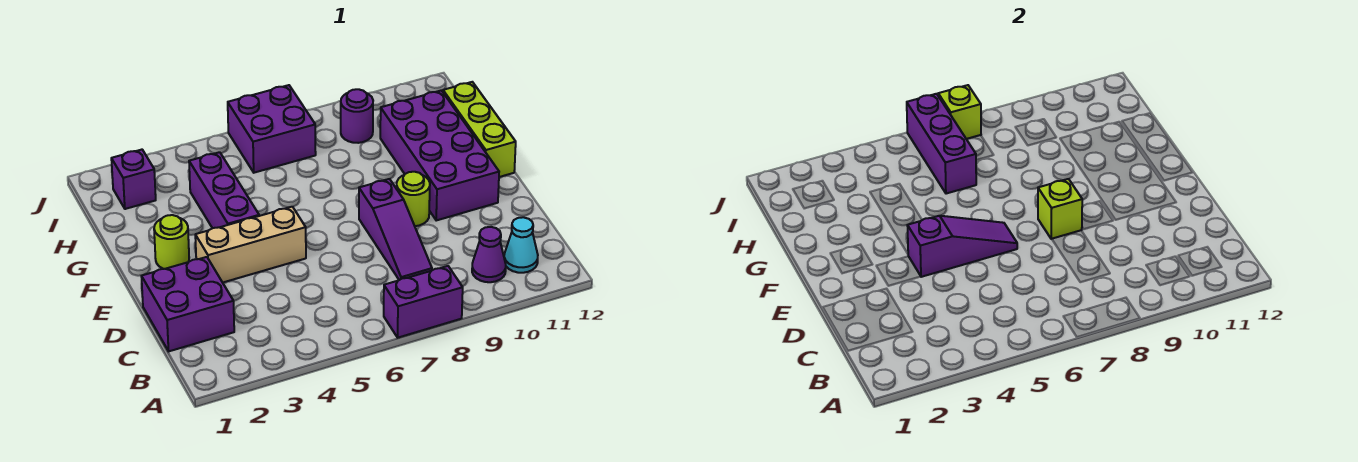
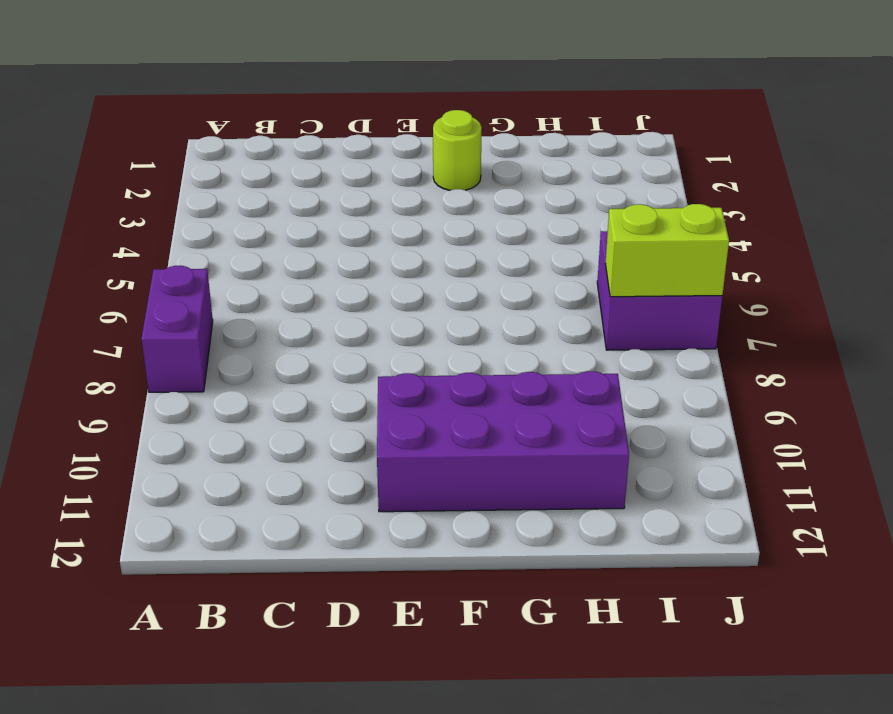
lime 1x2 brick [605,204,729,297] -> lime 1x1 brick [938,85,981,139]
none -> purple 1x1 cone [472,227,506,282]
none -> cyan 1x1 cone [504,217,538,273]
none -> purple 2x2 brick [141,257,234,351]

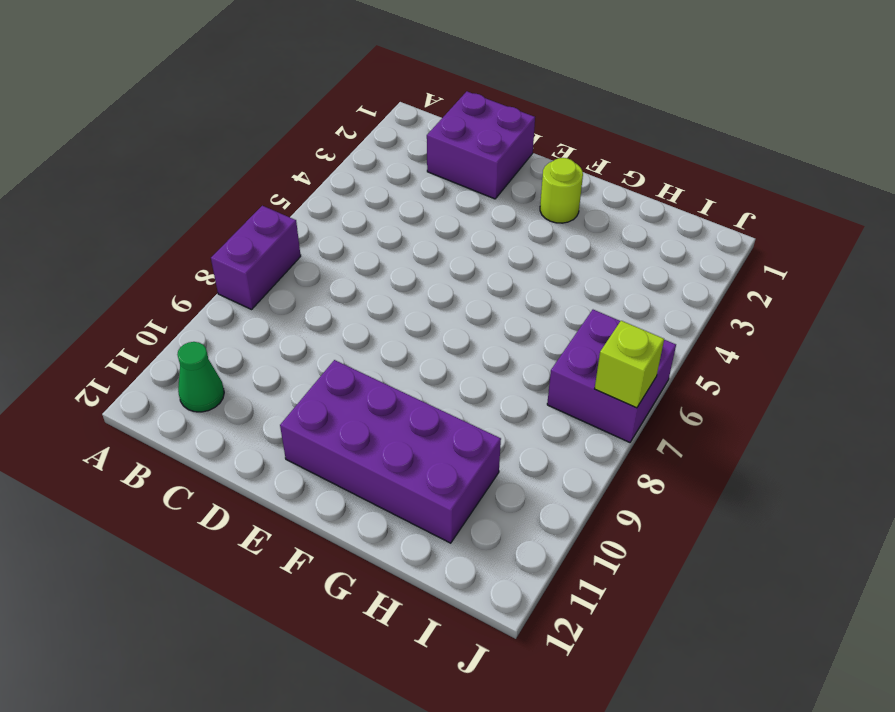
green 1x1 cone [177,342,224,412] -> cyan 1x1 cone [504,217,538,273]
none -> purple 1x1 cone [472,227,506,282]
none -> purple 1x3 slope [359,179,432,280]
none -> tan 1x3 brick [195,207,306,283]

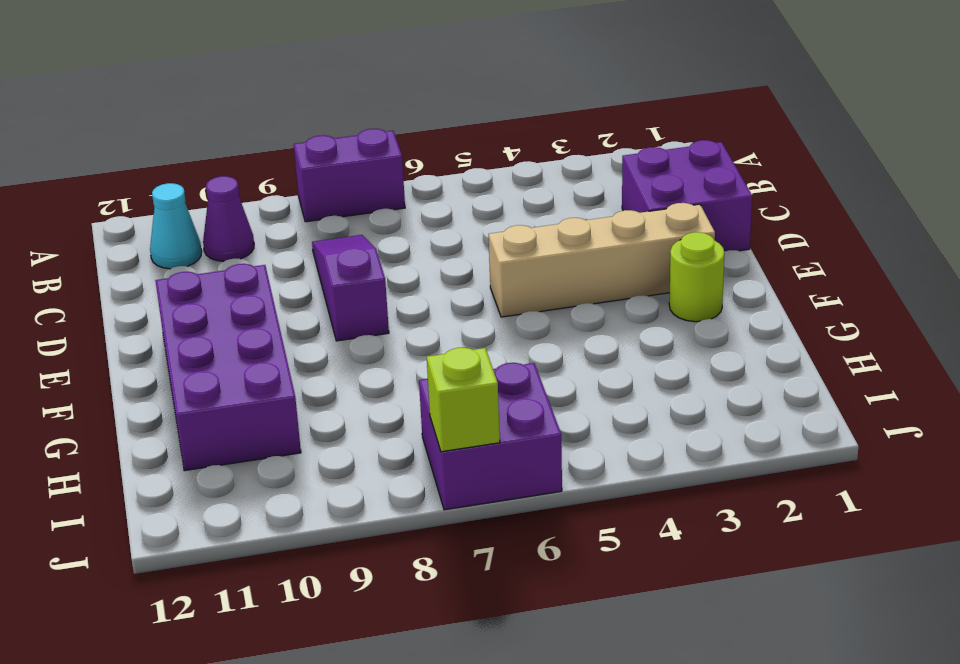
tan 1x4 brick [489,203,715,317] -> tan 1x3 brick [195,207,306,283]
none -> lime 1x1 round brick [397,172,430,226]
none -> purple 1x3 brick [189,152,259,228]
none -> lime 1x3 brick [443,82,516,177]

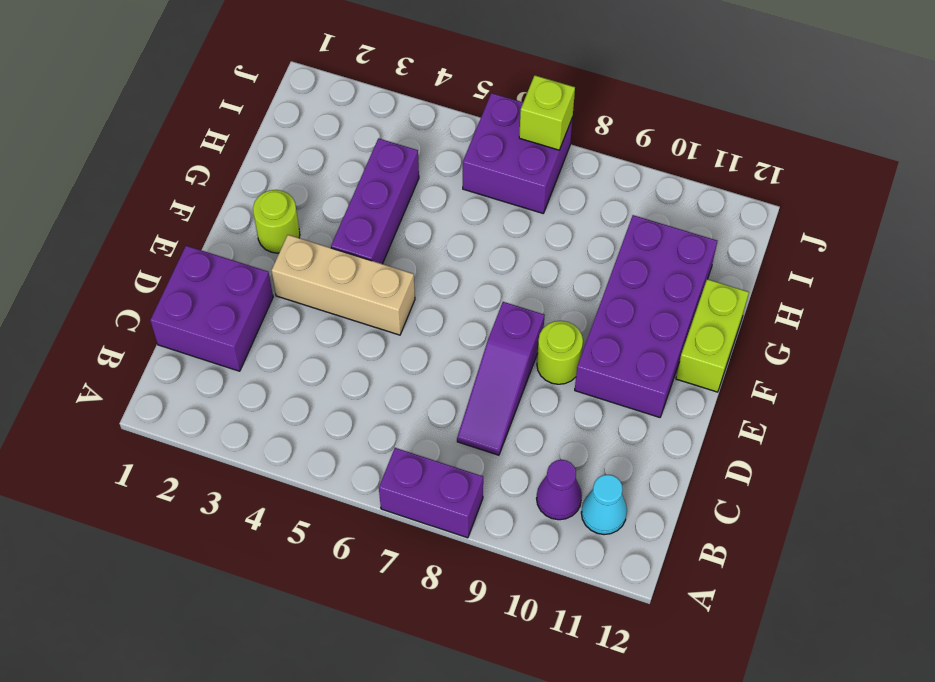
lime 1x2 brick [676,279,749,392] -> lime 1x3 brick [443,82,516,177]
none -> purple 1x1 brick [111,150,156,209]
none -> purple 1x1 round brick [341,89,373,143]
none -> purple 1x3 slope [907,216,1017,277]

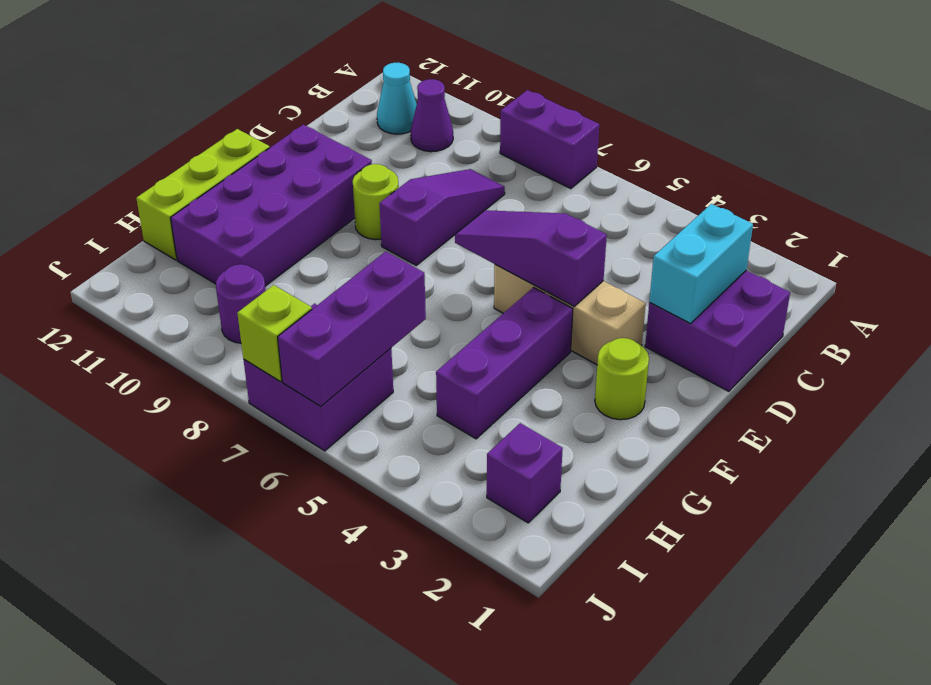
cyan 1x2 brick [649,204,753,324] -> none
none -> lime 1x1 brick [1038,179,1082,239]

